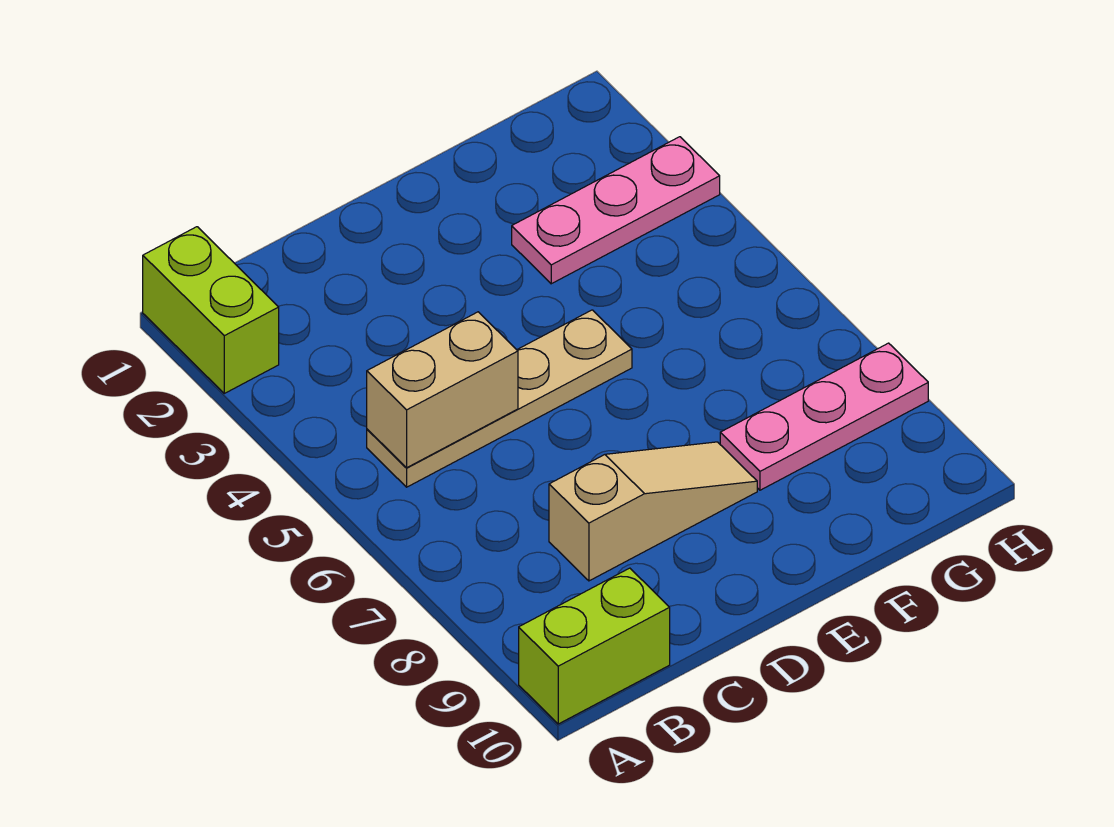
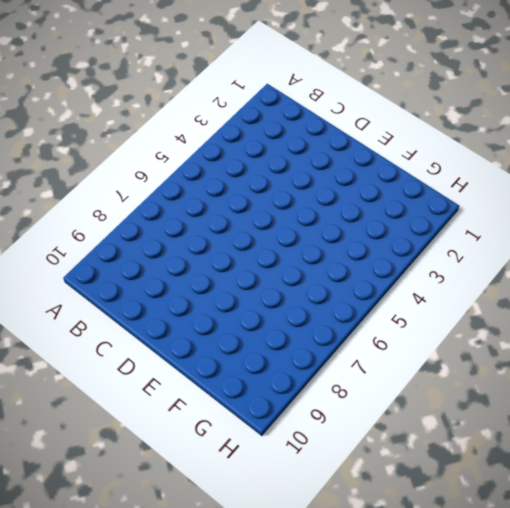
none -> lime 1x2 brick [143,227,279,393]
none -> lime 1x2 brick [519,568,670,724]

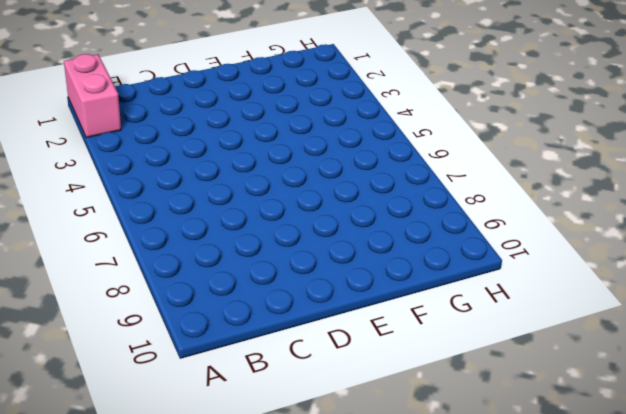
pink 1x2 brick [64,54,121,138] -> lime 1x2 brick [143,227,279,393]
none -> lime 1x2 brick [519,568,670,724]
none -> tan 1x4 plate [367,310,632,487]

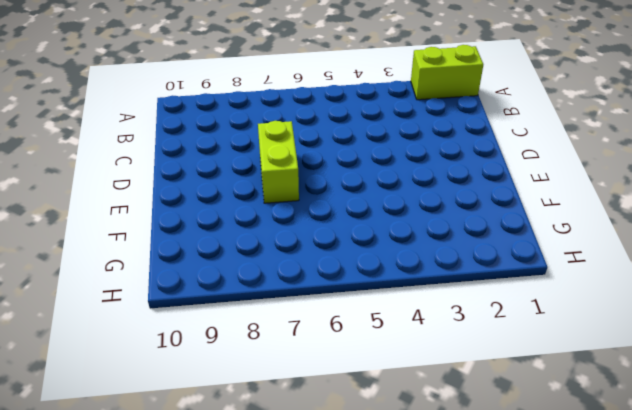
lime 1x2 brick [258,121,299,203] -> lime 1x2 brick moved to [519,568,670,724]
none -> tan 1x4 plate [367,310,632,487]
none -> tan 1x3 slope [549,442,757,581]

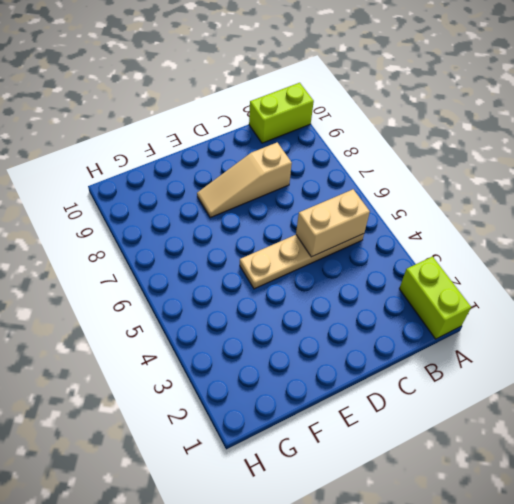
none -> pink 1x3 plate [512,137,720,284]
none -> pink 1x3 plate [720,343,928,490]

